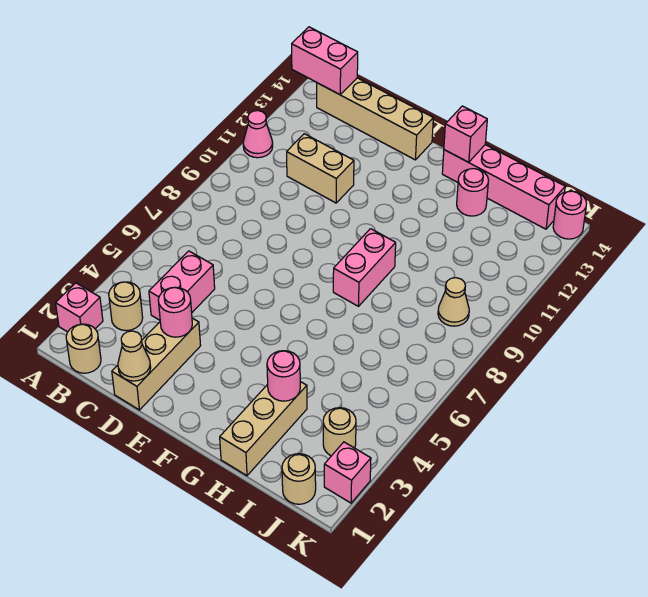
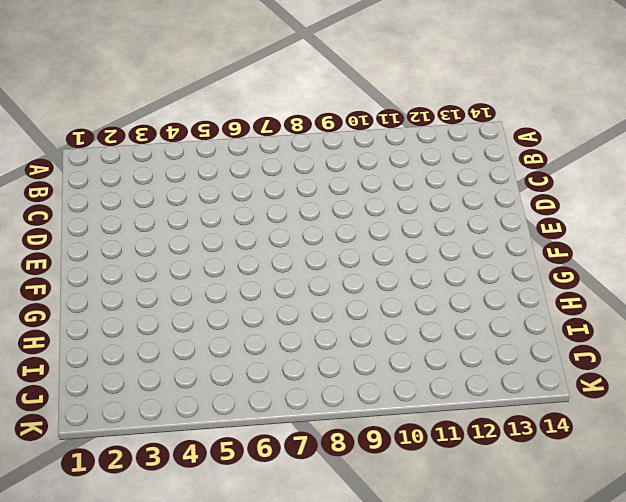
none -> pink 1x1 brick [56,283,103,332]
none -> pink 1x1 cone [243,111,273,158]
none -> tan 1x1 round brick [66,324,101,373]

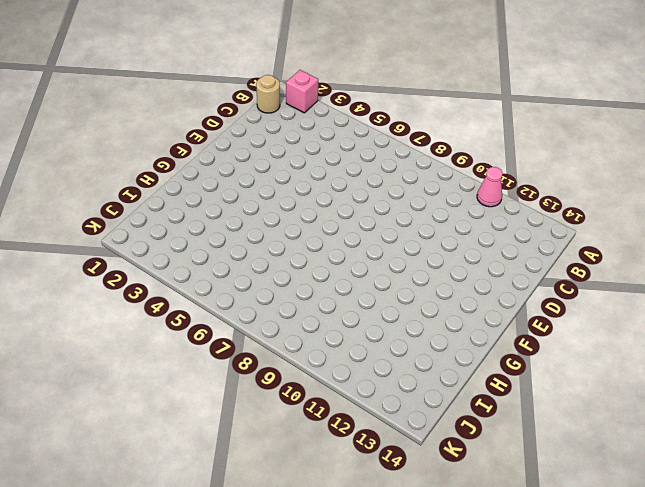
none -> tan 1x1 round brick [109,282,143,331]
none -> tan 1x4 brick [317,78,433,160]
none -> pink 1x2 brick [149,251,215,320]

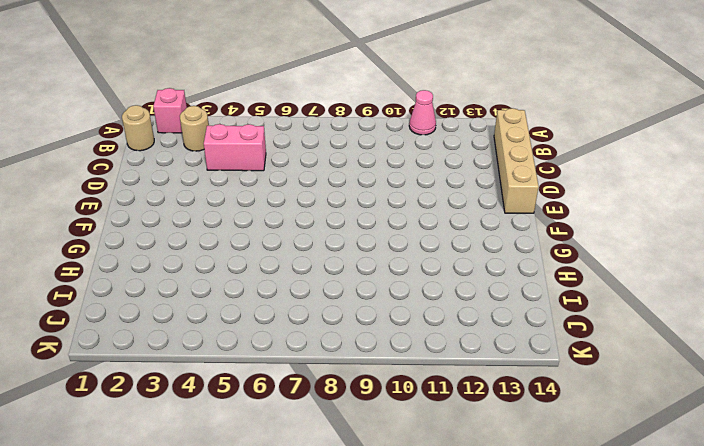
none -> tan 1x2 brick [287,134,354,203]
none -> tan 1x3 brick [112,318,201,410]
none -> pink 1x2 brick [333,229,396,306]

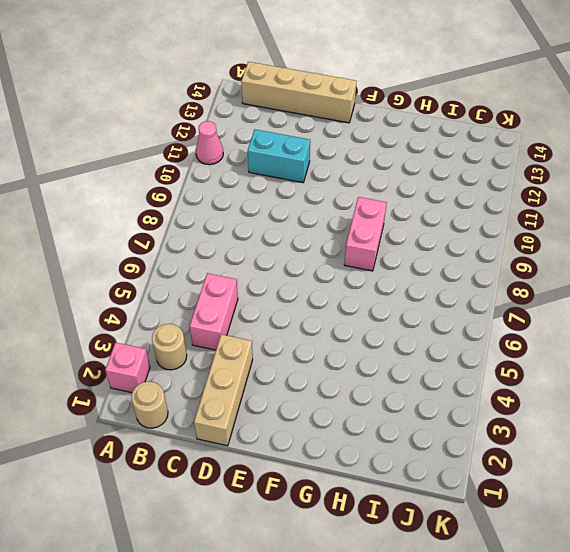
cyan 1x2 brick [248,130,310,183] -> tan 1x2 brick [287,134,354,203]
none -> pink 1x4 brick [442,145,565,229]
none -> tan 1x3 brick [220,382,307,476]
none -> pink 1x1 round brick [457,169,488,216]

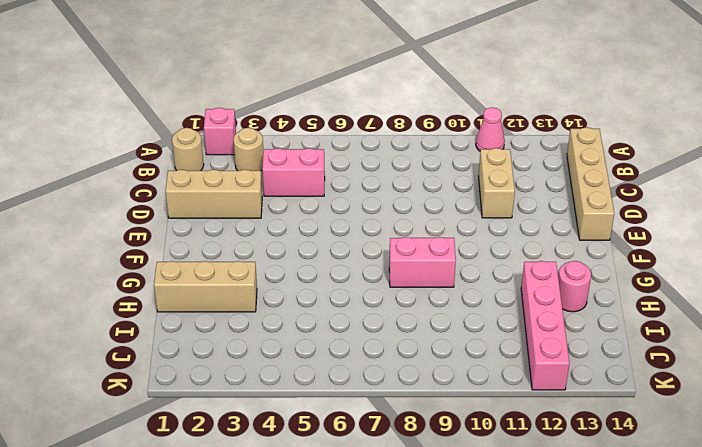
pink 1x4 brick [521,261,570,390] -> pink 1x4 brick moved to [442,145,565,229]
none -> tan 1x1 round brick [282,454,316,504]
none -> tan 1x1 round brick [323,408,356,456]
none -> tan 1x1 cone [438,278,469,326]

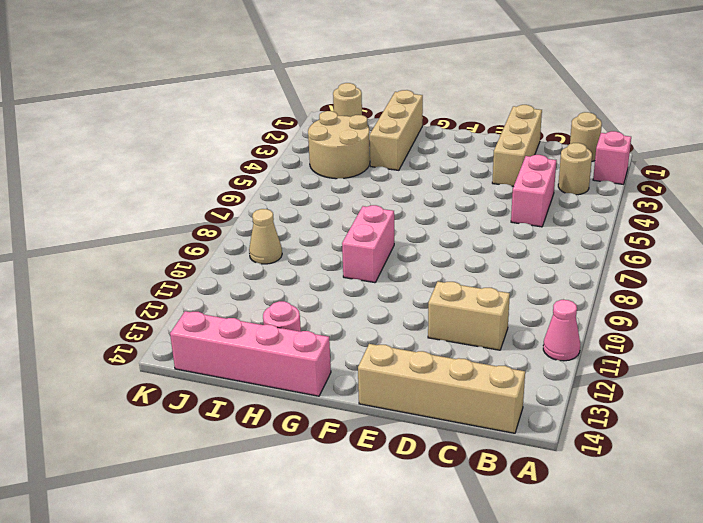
tan 2x2 round brick [308,111,370,179] -> tan 1x1 round brick [323,408,356,456]
none -> pink 1x1 brick [324,442,371,503]
none -> pink 1x1 round brick [553,191,587,239]
none -> pink 1x2 brick [292,27,358,95]

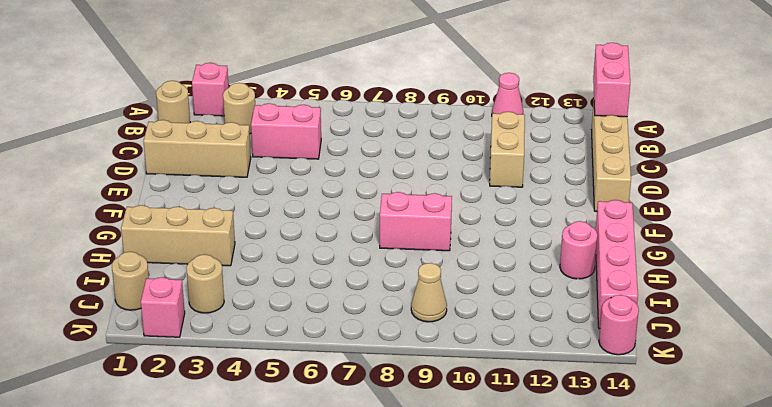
none -> tan 1x1 cone [118,331,151,381]
none -> pink 1x1 round brick [158,287,192,337]
none -> pink 1x1 brick [444,106,487,162]

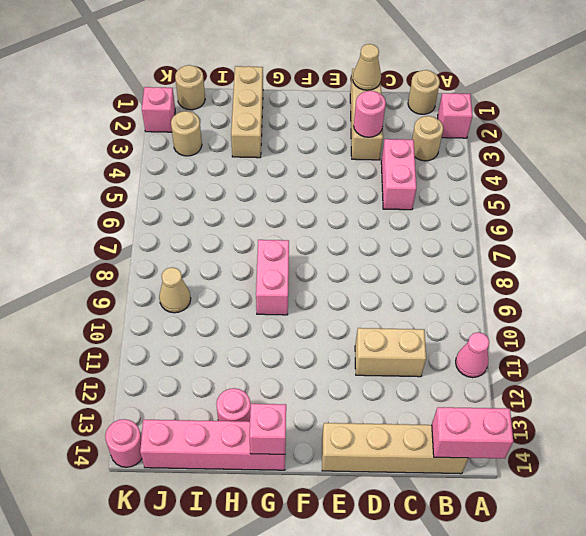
none -> pink 1x1 round brick [267,351,300,401]

